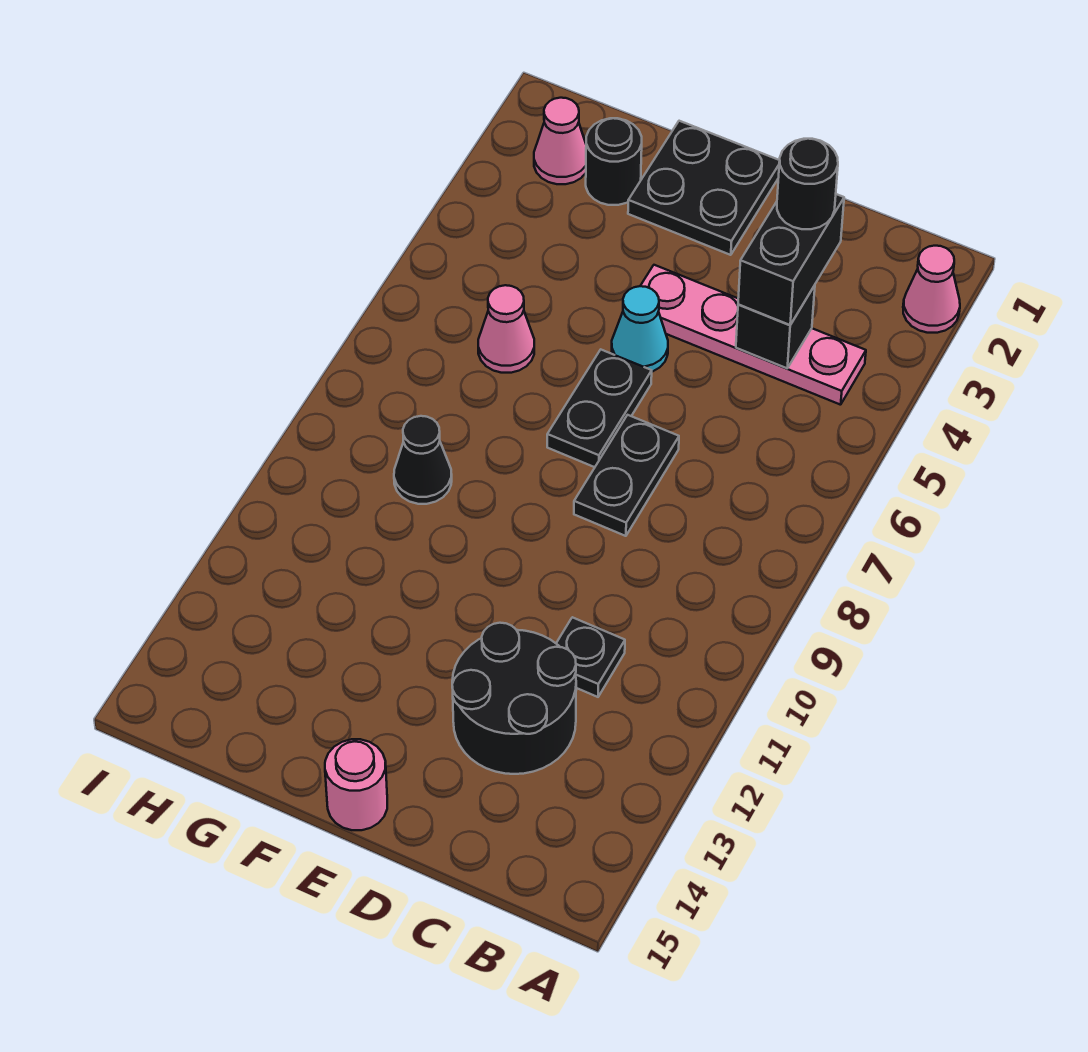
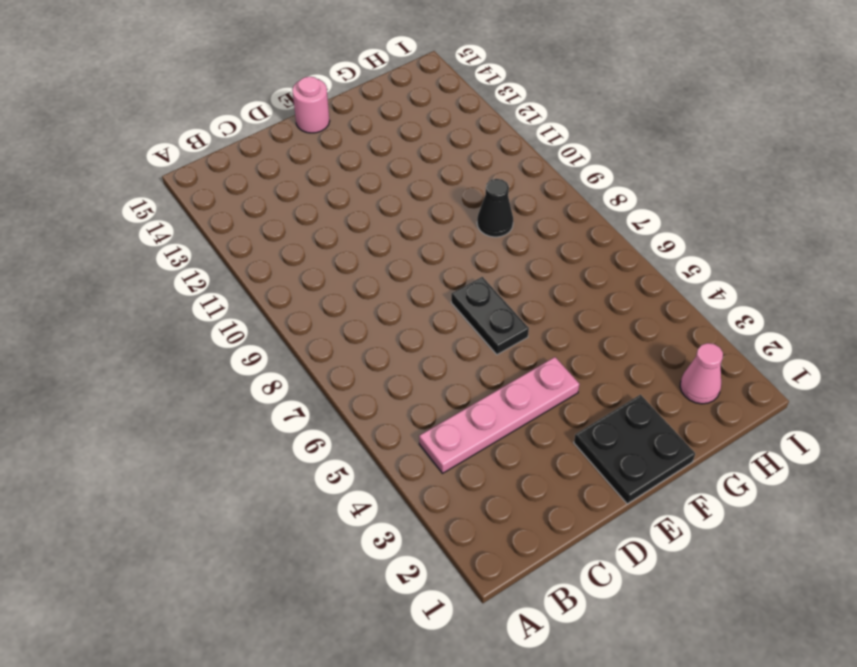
none -> pink 1x1 cone [903,246,960,333]
none -> black 1x1 plate [556,617,625,697]
none -> black 2x2 round brick [452,623,576,774]

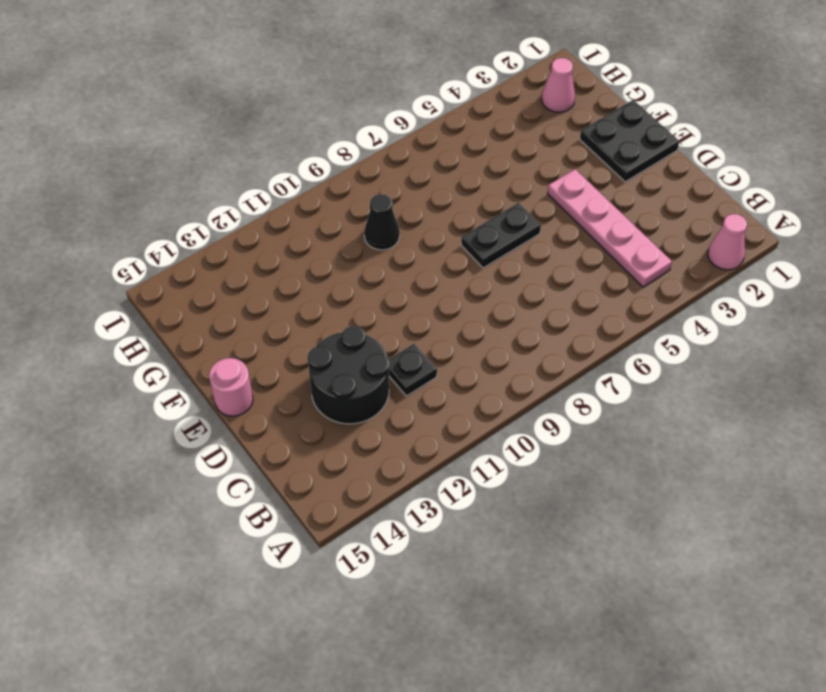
none -> black 1x2 plate [574,415,679,536]
none -> cyan 1x1 cone [612,286,668,372]
none -> black 1x1 round brick [586,118,642,205]

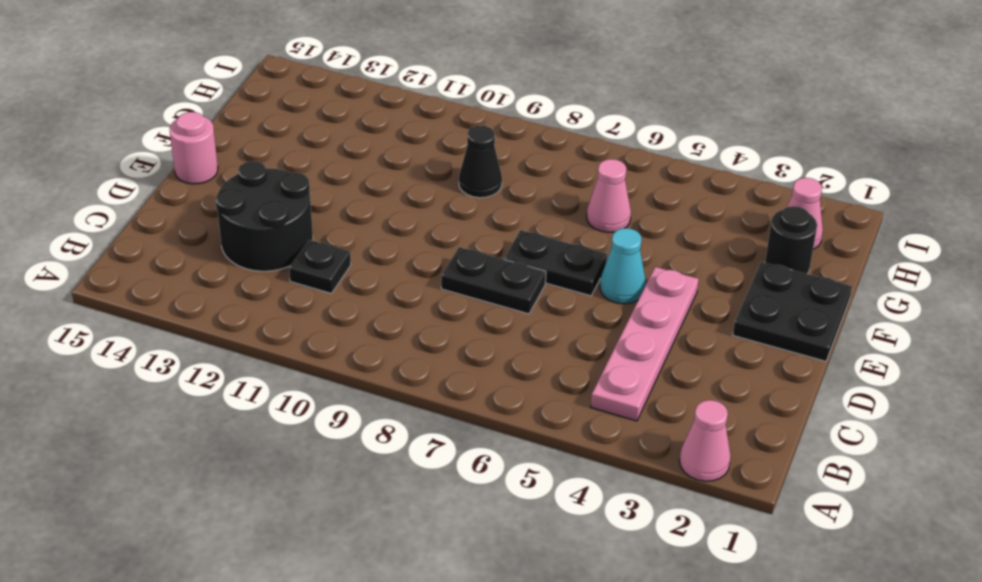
none -> black 1x1 brick [736,285,815,368]
none -> black 1x2 brick [738,194,844,325]
none -> black 1x1 round brick [777,139,838,229]

